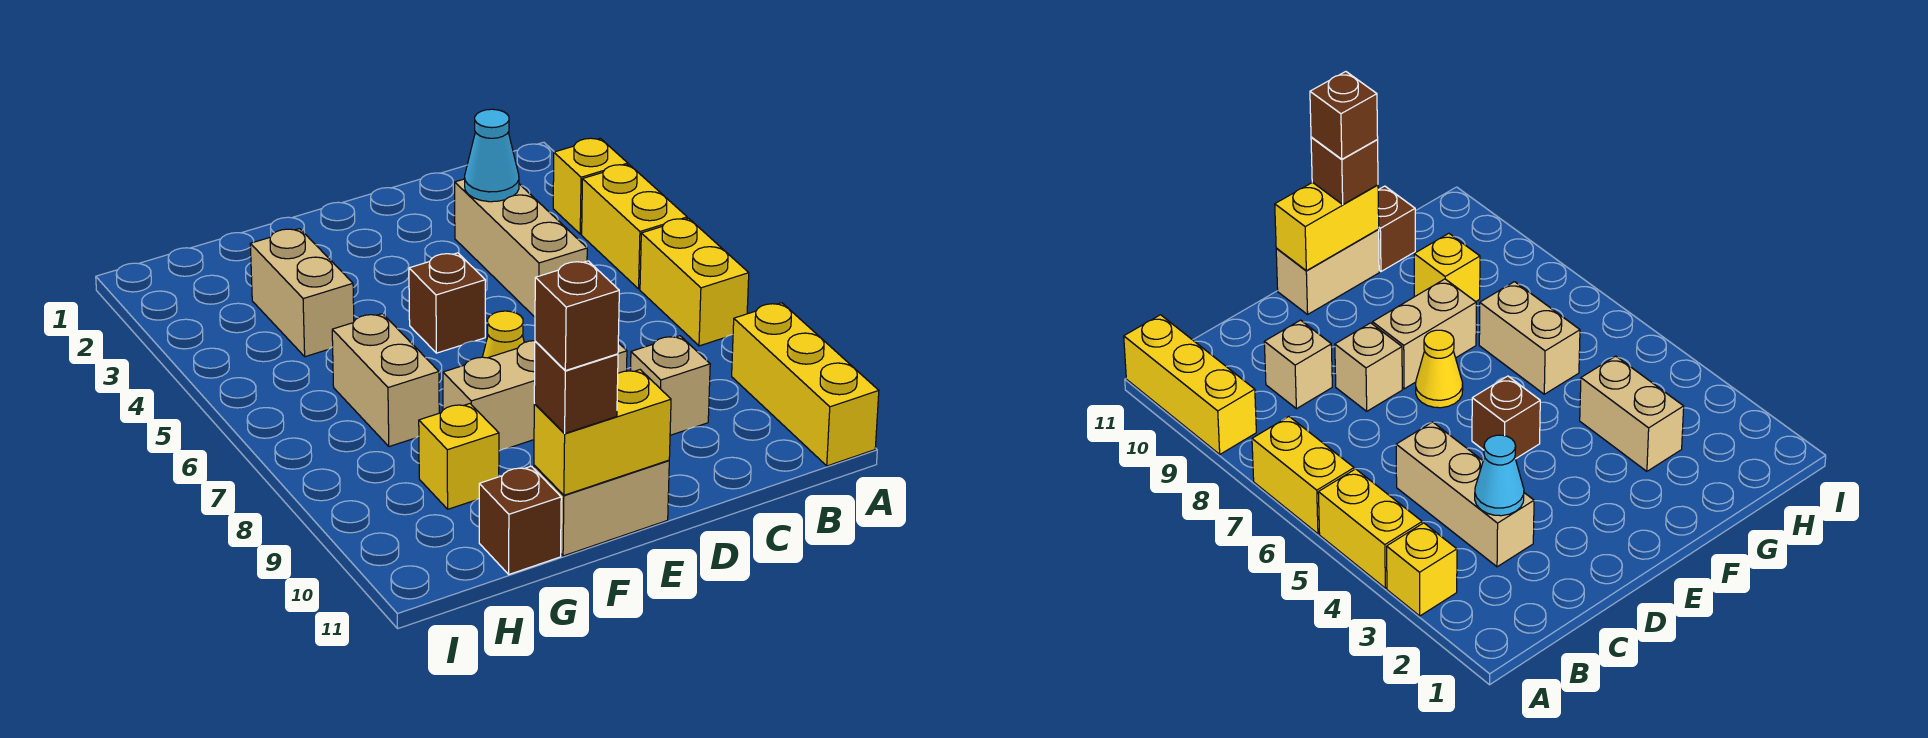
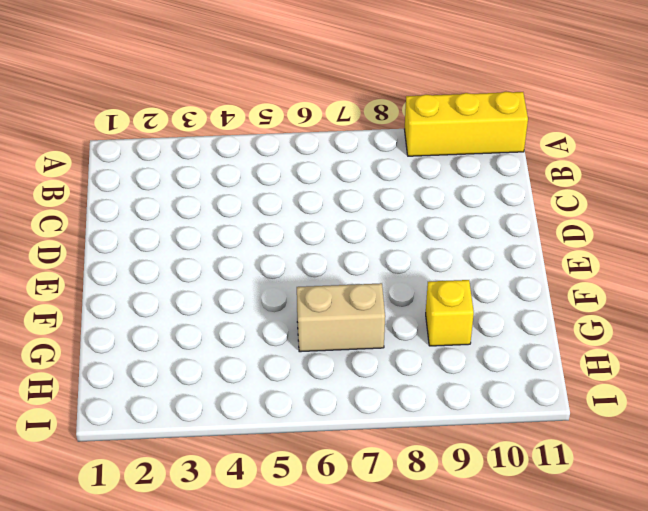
none -> yellow 1x1 brick [553,138,628,234]
none -> yellow 1x2 brick [582,165,687,289]
none -> yellow 1x2 brick [640,218,749,346]

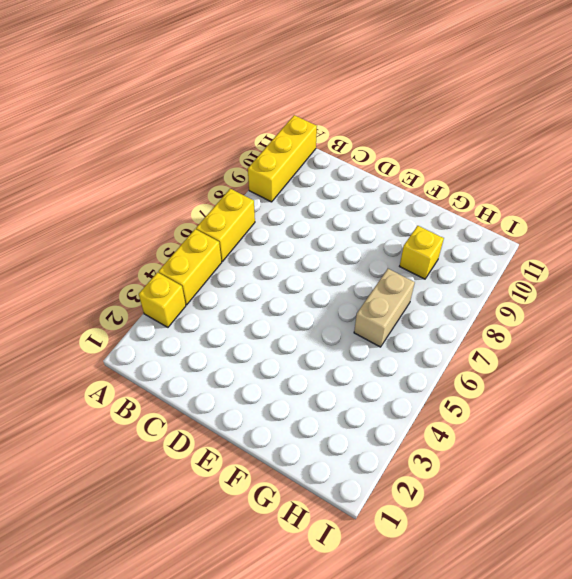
none -> tan 1x3 brick [455,179,587,317]
none -> tan 1x1 brick [631,336,710,435]
none -> tan 1x1 brick [1335,323,1402,411]

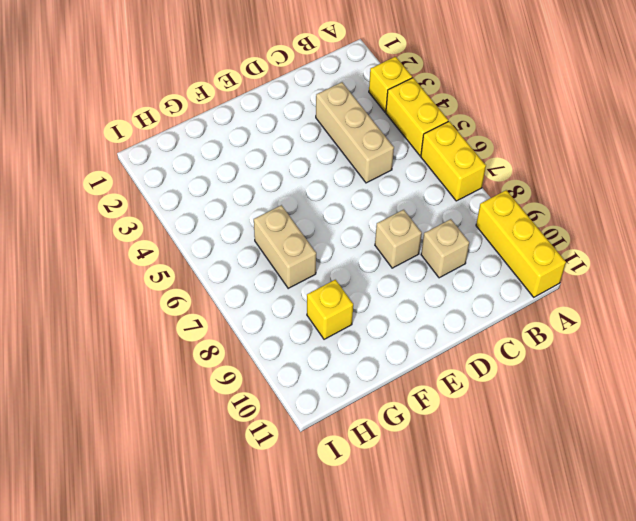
none -> brown 1x1 brick [409,253,485,353]
none -> yellow 1x1 cone [483,311,524,358]
none -> tan 1x2 brick [443,341,535,451]

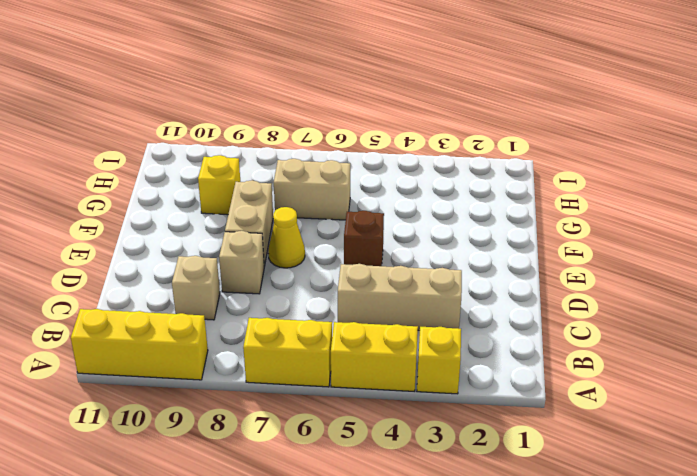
none -> tan 1x2 brick [534,460,669,556]
none -> tan 1x2 brick [250,229,354,357]
none -> brown 1x1 brick [479,466,561,574]

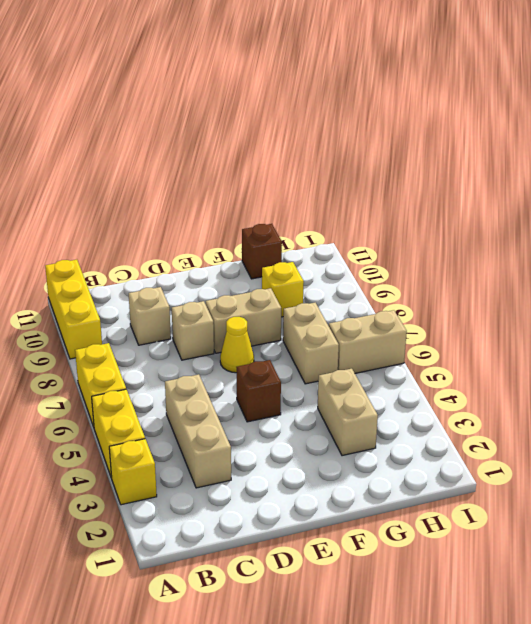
tan 1x2 brick [329,310,407,373] -> tan 1x2 brick moved to [534,460,669,556]
none -> cyan 1x1 cone [465,109,519,202]
none -> yellow 1x2 brick [534,370,671,495]
none -> brown 1x1 brick [534,341,618,434]

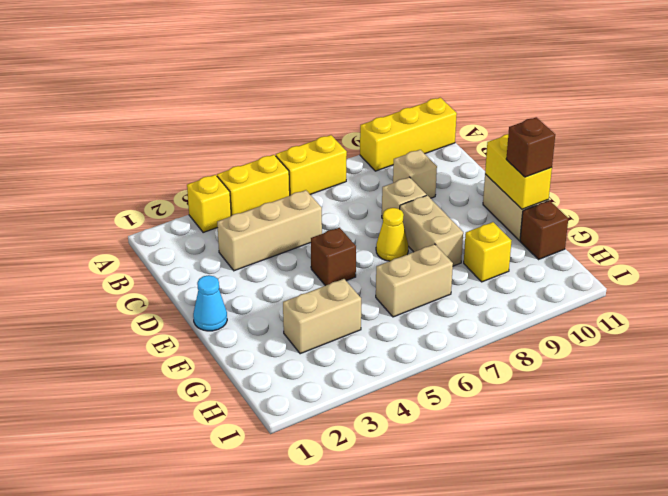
cyan 1x1 cone [193,275,227,331] -> cyan 1x1 cone moved to [465,109,519,202]
none -> brown 1x1 brick [535,261,619,371]

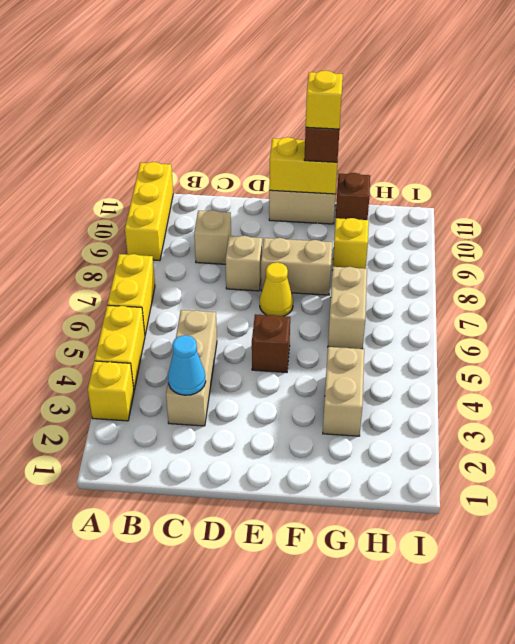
yellow 1x1 brick [306,70,343,129] -> brown 1x1 brick [535,261,619,371]

